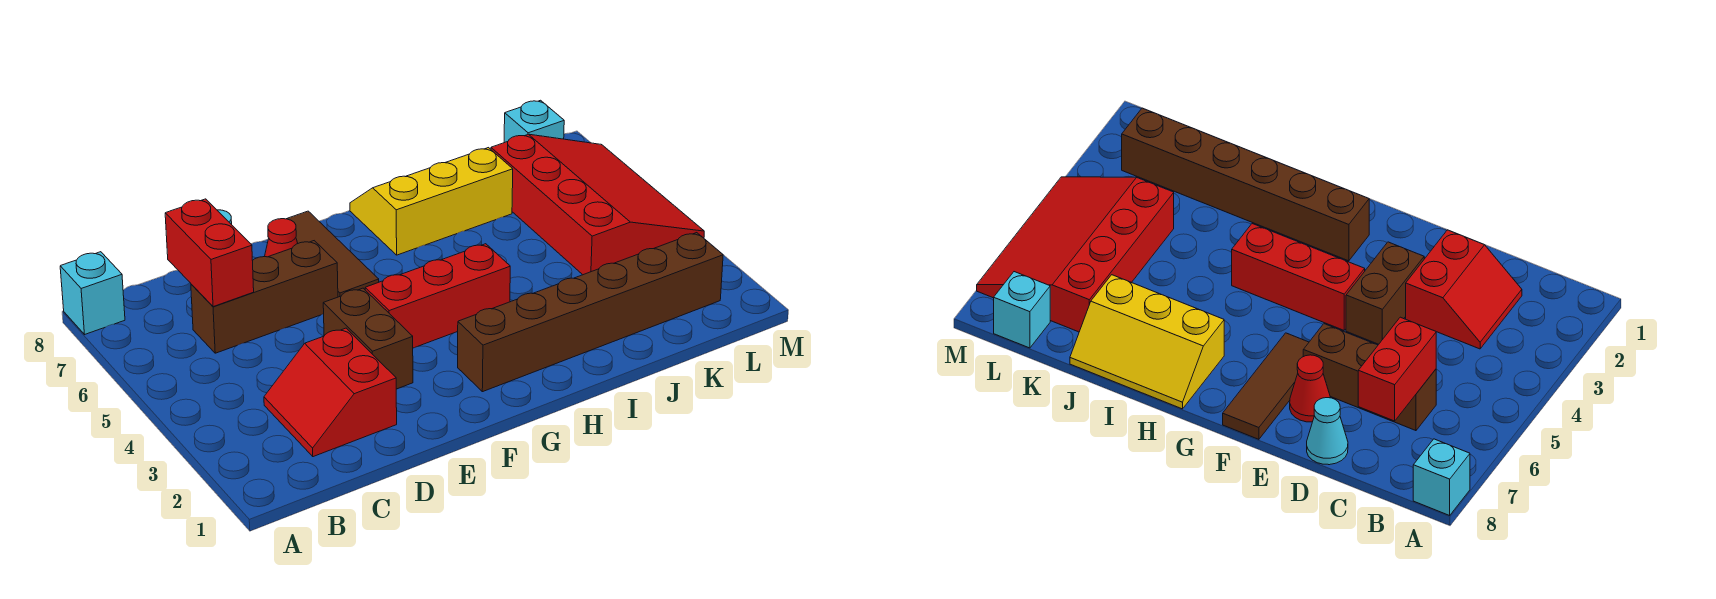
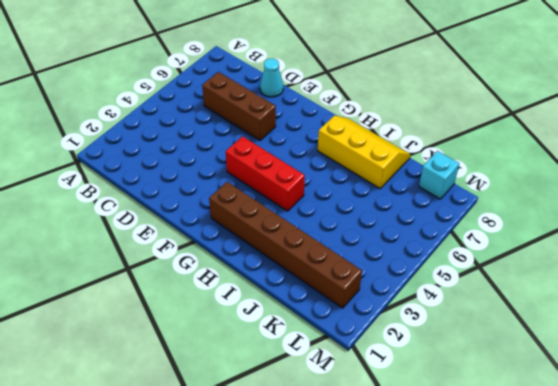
none -> cyan 1x1 brick [60,252,125,334]
none -> red 2x2 slope [264,328,397,457]
none -> brown 1x2 brick [323,288,413,389]

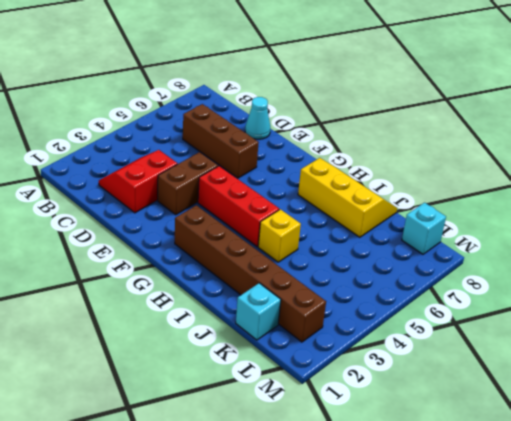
yellow 1x1 brick [258,209,301,262] -> none
cyan 1x1 brick [236,283,281,340] -> cyan 1x1 brick moved to [60,252,125,334]
none -> red 1x1 cone [265,219,298,257]
none -> brown 1x3 tile [287,211,379,297]
none -> red 3x4 slope [491,134,704,275]

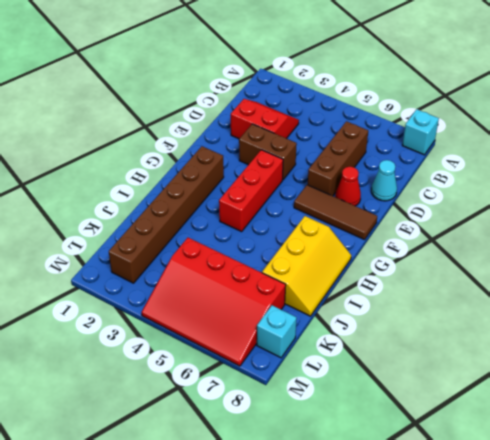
none -> red 1x2 brick [165,199,254,307]

